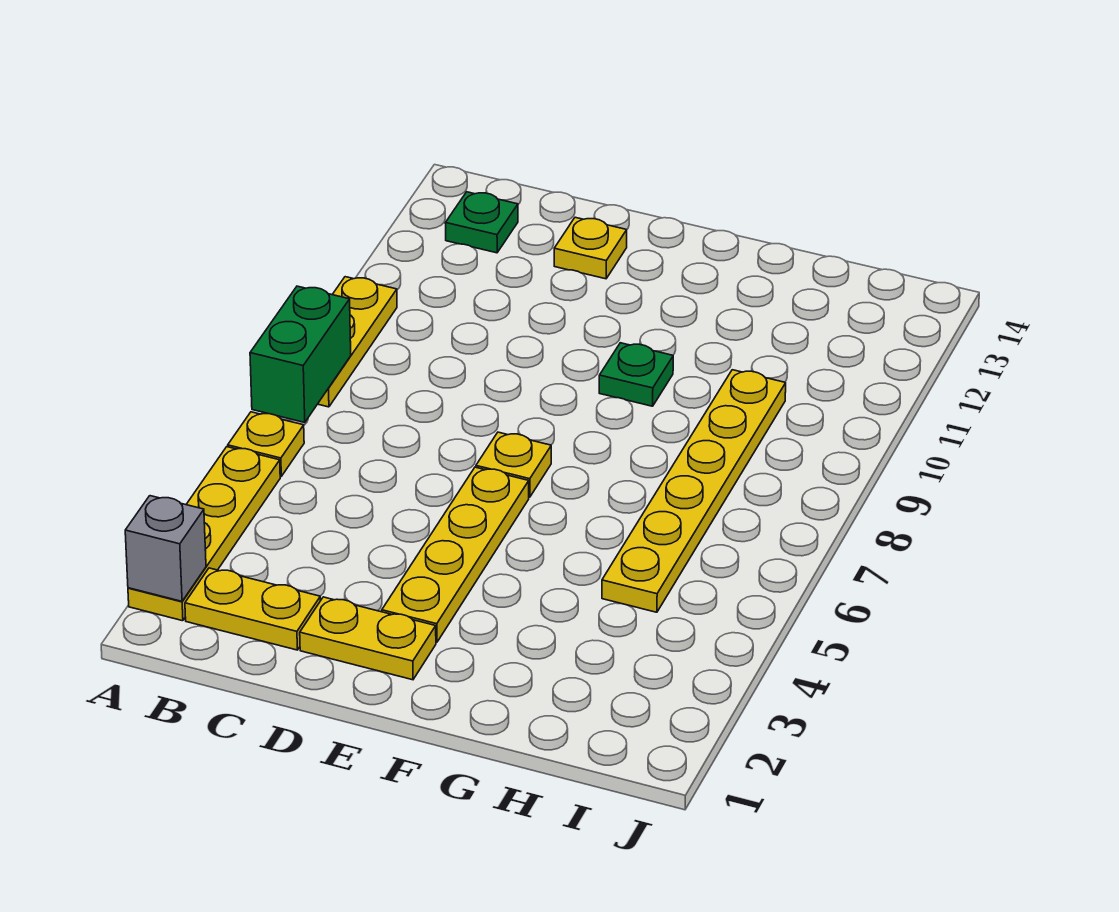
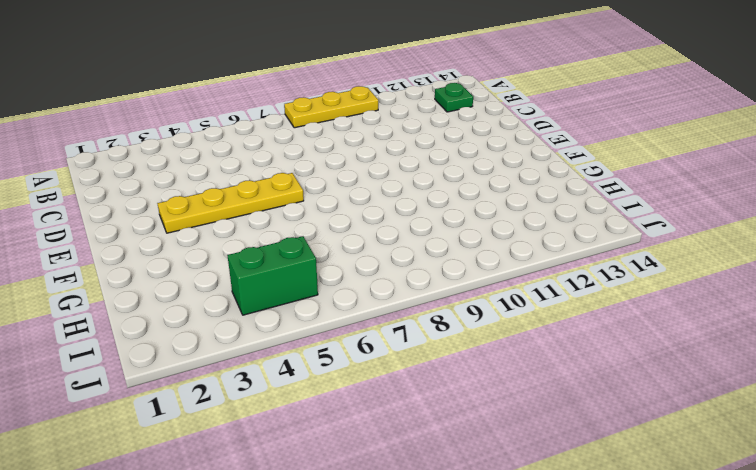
green 1x2 brick [227,236,318,315] -> green 1x2 brick moved to [250,286,351,423]
none -> yellow 1x4 plate [128,447,280,621]
none -> yellow 1x1 plate [228,412,304,476]
none -> yellow 1x2 plate [185,568,320,650]

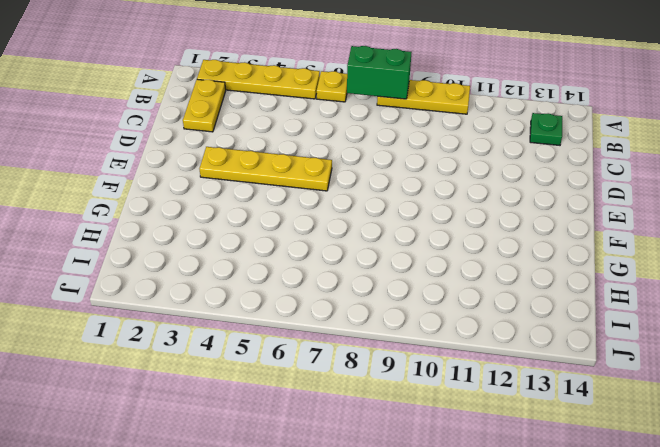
none -> yellow 1x2 plate [300,597,436,680]
none -> yellow 1x1 plate [554,217,627,279]
none -> yellow 1x1 plate [476,432,551,497]

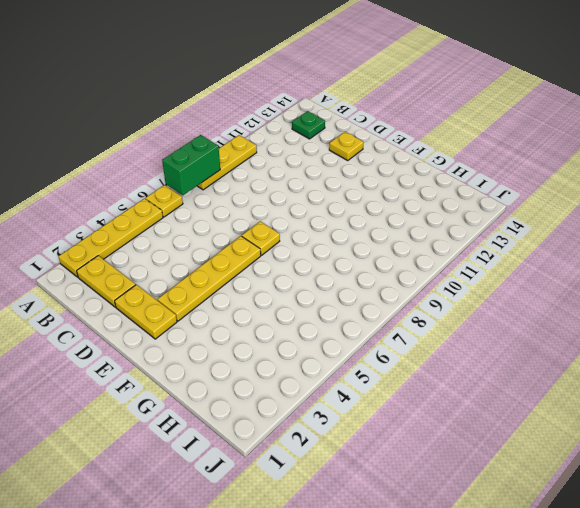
none -> green 1x1 plate [599,343,673,406]
none -> yellow 1x6 plate [602,370,786,612]
none -> grey 1x1 brick [125,496,206,601]

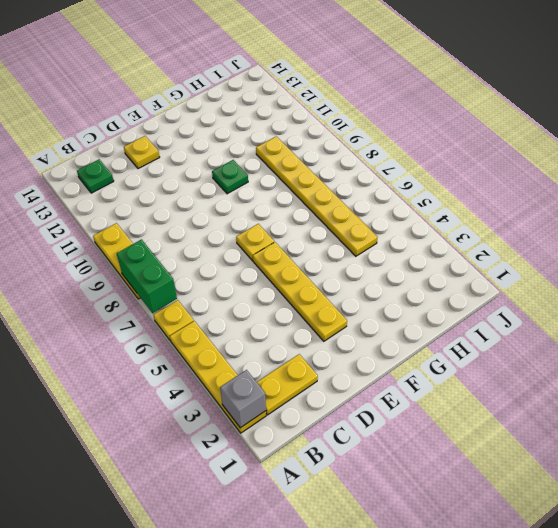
none -> yellow 1x2 plate [300,597,436,680]

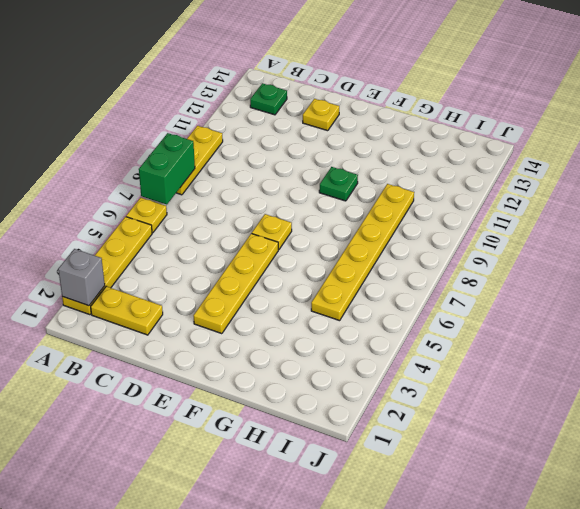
none -> yellow 1x2 plate [300,597,436,680]

